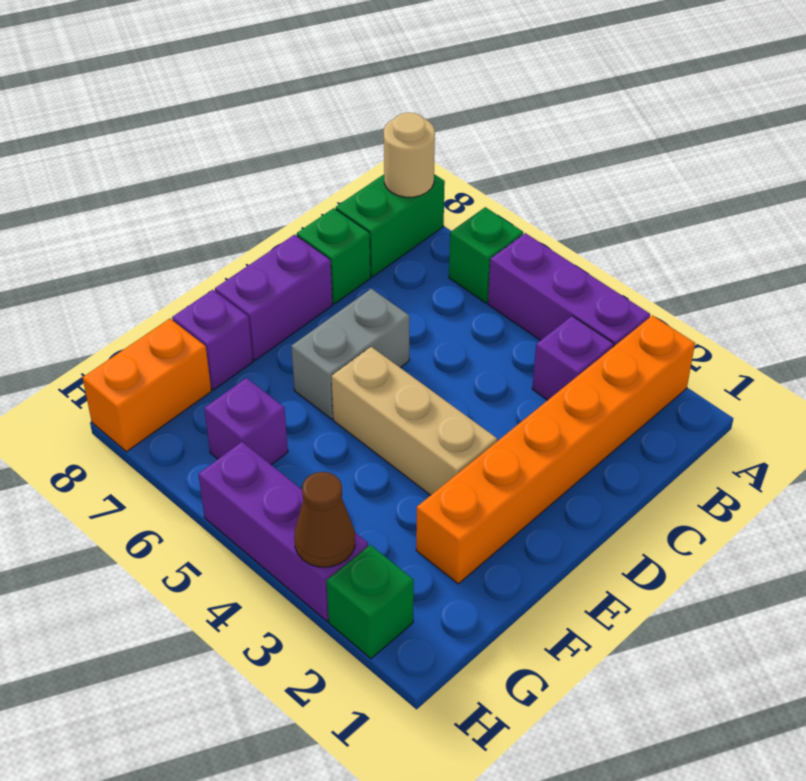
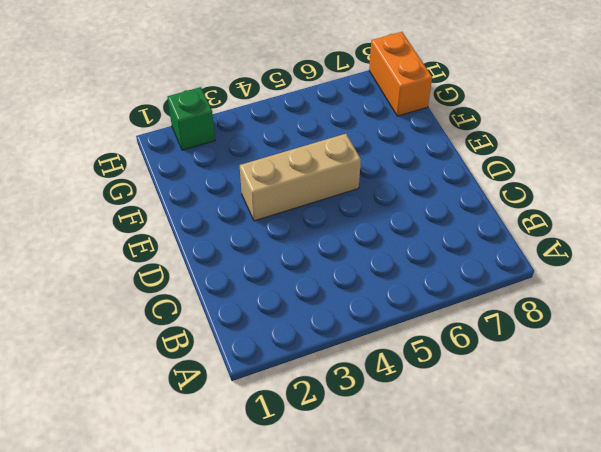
none -> orange 1x6 brick [416,315,695,584]
none -> purple 1x3 brick [488,233,650,347]
none -> green 1x1 brick [449,207,523,303]

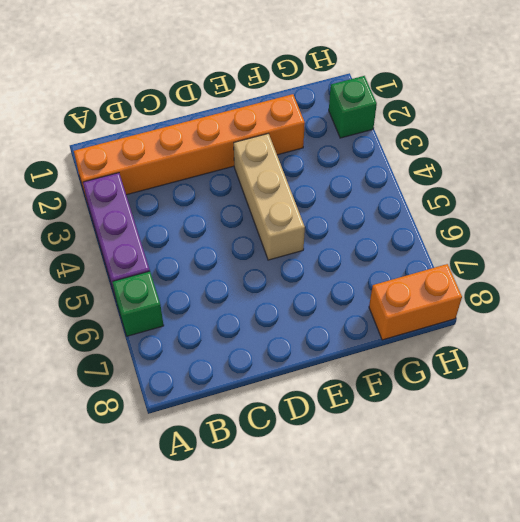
none -> green 1x2 brick [336,174,445,277]
none -> purple 1x1 brick [532,316,614,400]
none -> green 1x1 brick [297,208,371,304]

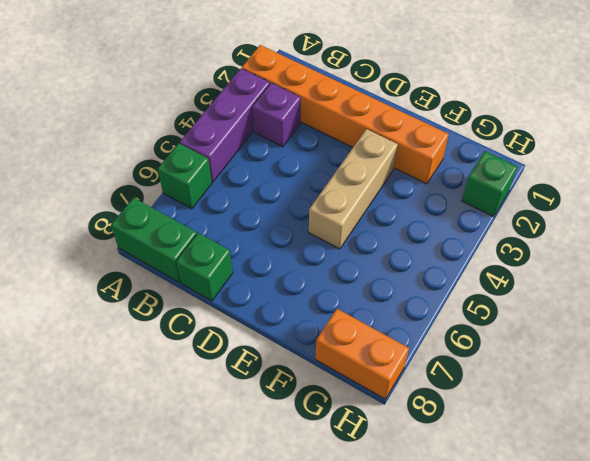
none -> grey 1x2 brick [291,289,409,419]
none -> purple 1x2 brick [215,235,333,360]
none -> purple 1x1 brick [172,290,253,390]

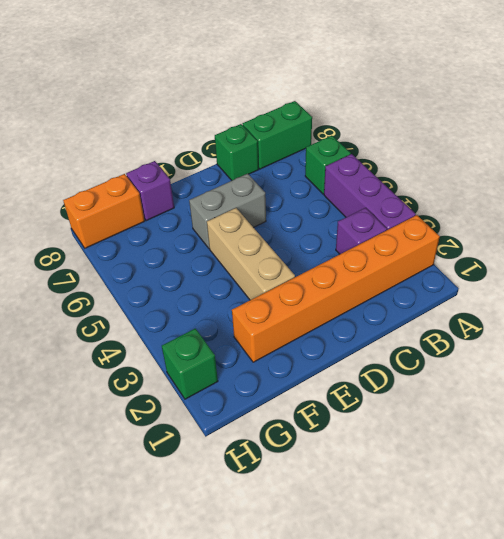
none -> purple 1x2 brick [215,235,333,360]
none -> purple 1x1 brick [204,378,288,465]
none -> purple 1x3 brick [198,442,368,621]

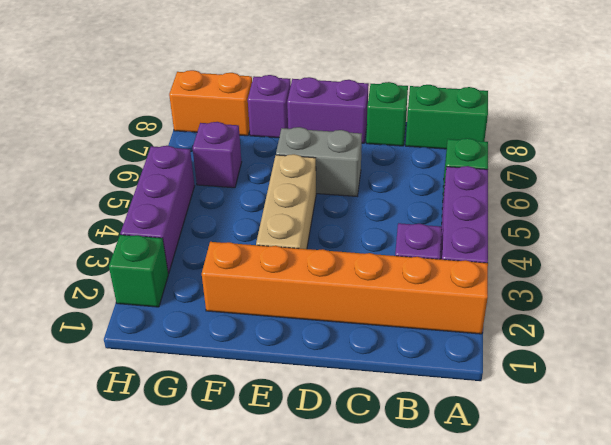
none -> tan 1x1 round brick [384,113,435,197]
none -> brown 1x1 cone [294,472,355,567]

